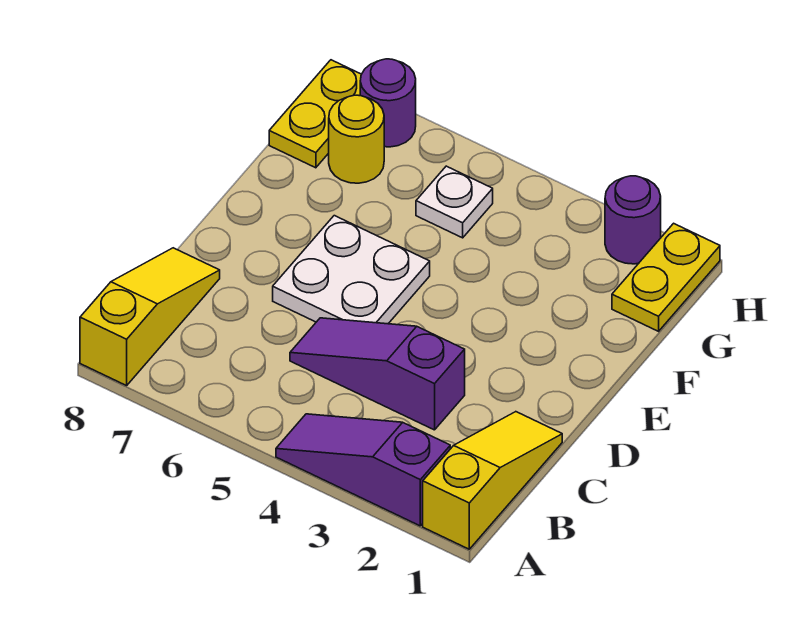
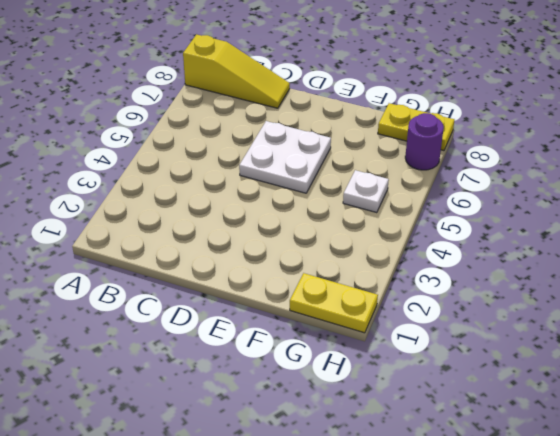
none -> yellow 1x3 slope [423,412,562,549]
none -> purple 1x3 slope [276,414,450,526]

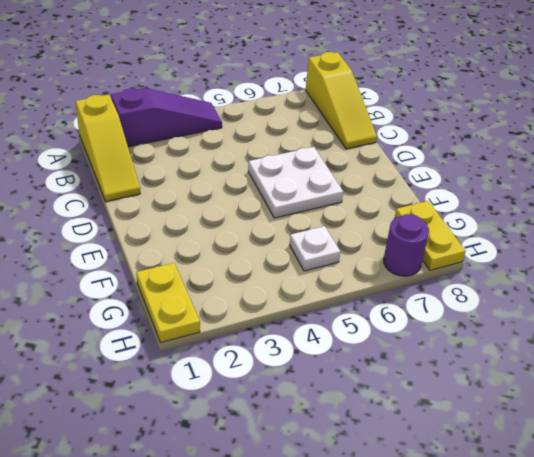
none -> purple 1x3 slope [290,318,465,430]
none -> yellow 1x1 round brick [329,95,384,183]

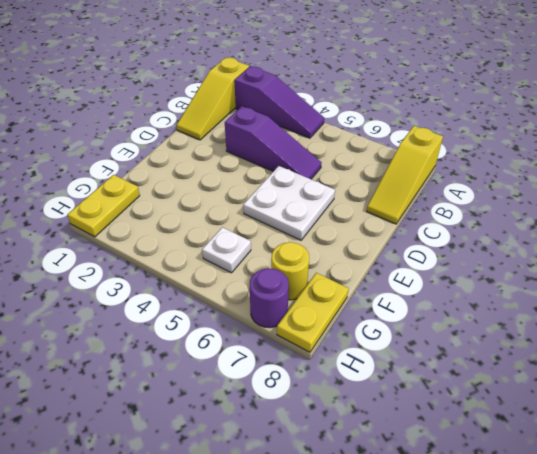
none -> purple 1x1 round brick [605,176,661,264]

